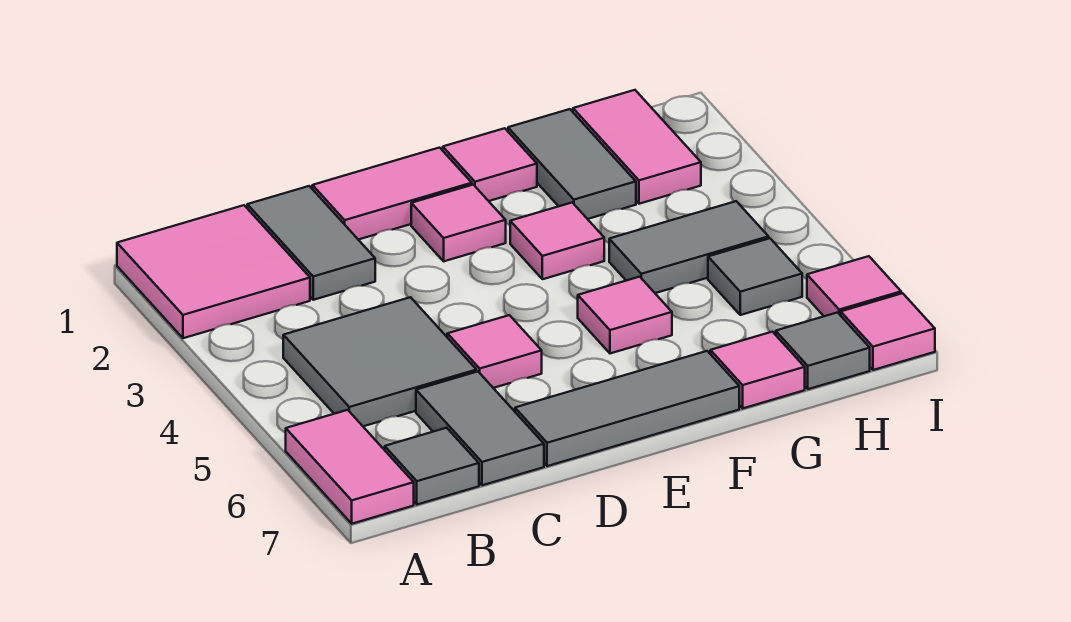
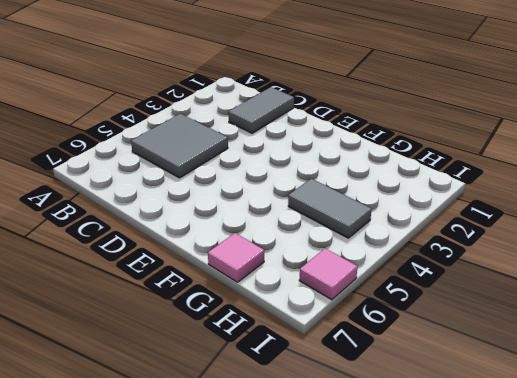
none -> pink 2x2 tile [117,205,310,338]
none -> pink 1x2 tile [286,410,414,524]
none -> grey 1x1 tile [385,428,479,505]

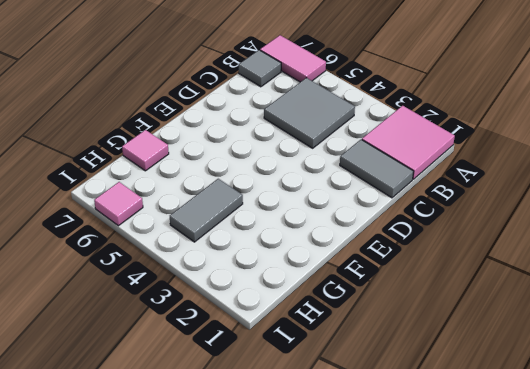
none -> grey 1x2 tile [416,372,544,485]
none -> pink 1x2 tile [312,148,472,240]
none -> pink 1x1 tile [447,315,542,388]

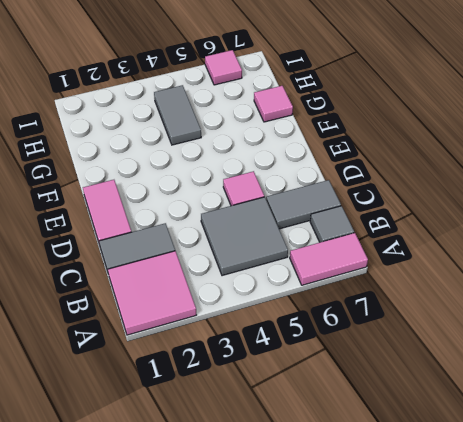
none -> grey 1x3 tile [515,351,739,466]
none -> pink 1x1 tile [411,185,506,261]
none -> pink 1x1 tile [443,128,537,201]

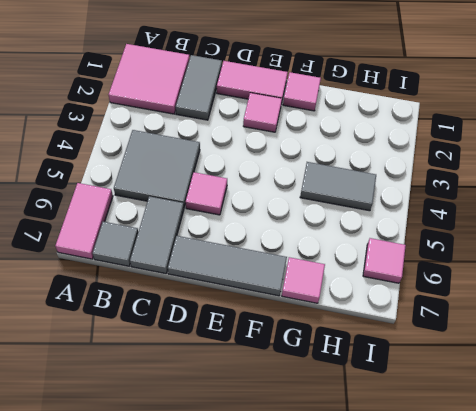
none -> pink 1x1 tile [510,203,604,279]
none -> pink 1x1 tile [578,277,672,353]
none -> grey 1x2 tile [508,109,636,219]

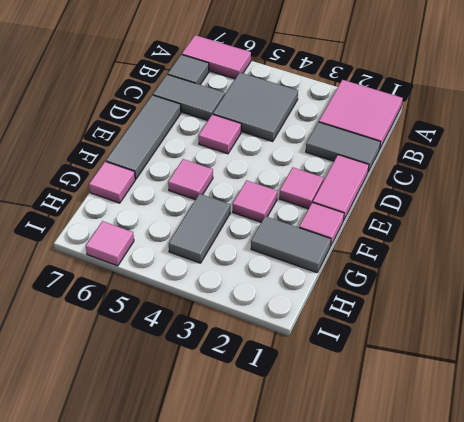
none -> pink 1x2 tile [573,90,701,204]
none -> grey 1x1 tile [708,238,802,315]
none -> grey 1x1 tile [776,313,870,389]

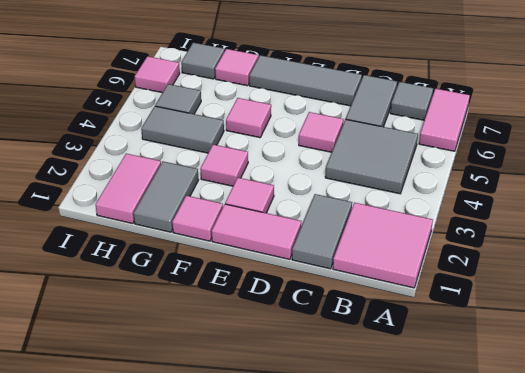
none -> pink 1x1 tile [841,293,935,370]

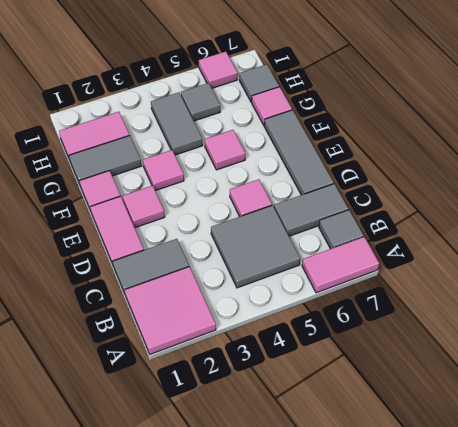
none -> pink 1x1 tile [841,293,935,370]

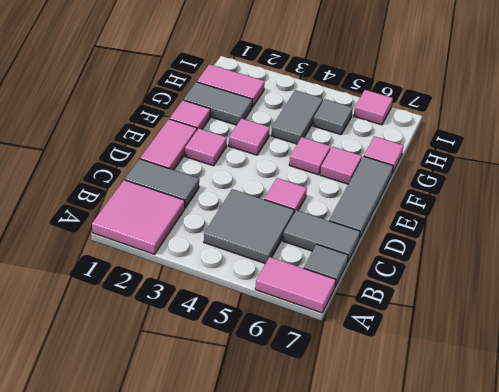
pink 1x1 tile [320,147,362,184] -> pink 1x1 tile moved to [841,293,935,370]
none -> grey 1x1 tile [776,313,870,389]

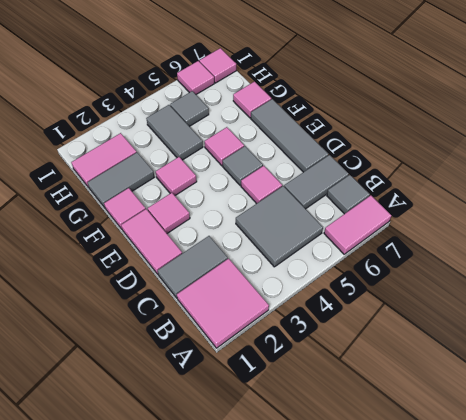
grey 1x1 tile [223,146,263,186] -> grey 1x1 tile moved to [776,313,870,389]

